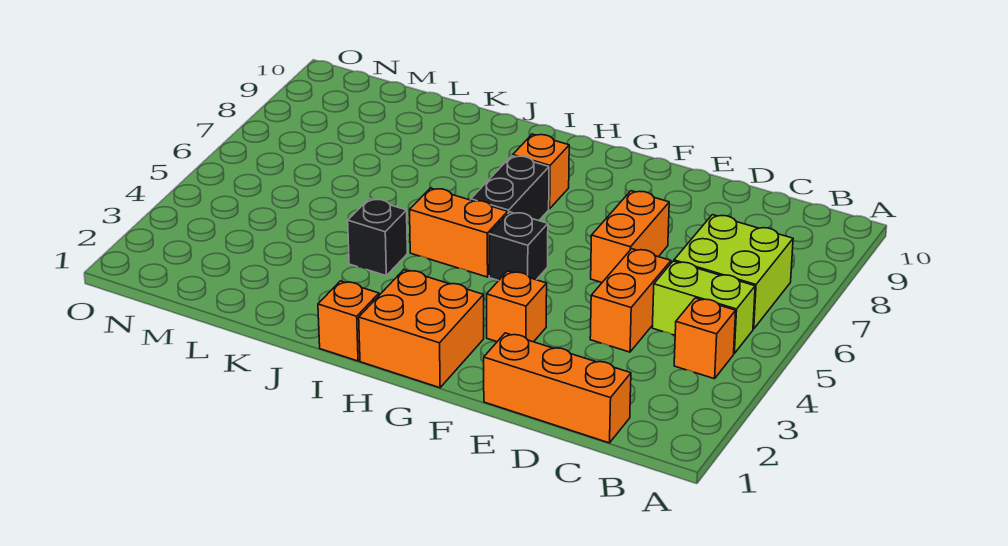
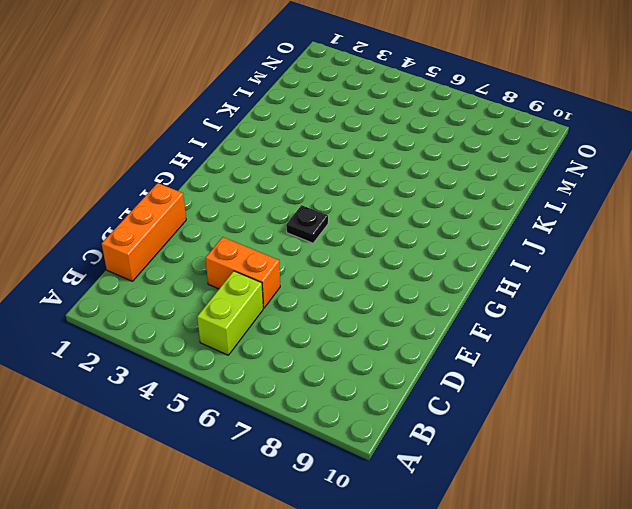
black 1x1 plate [286,205,328,243] -> black 1x1 brick [489,212,548,281]
none -> orange 1x1 brick [674,298,736,379]
none -> lime 2x2 brick [674,215,793,329]
none -> orange 1x2 brick [591,191,669,282]

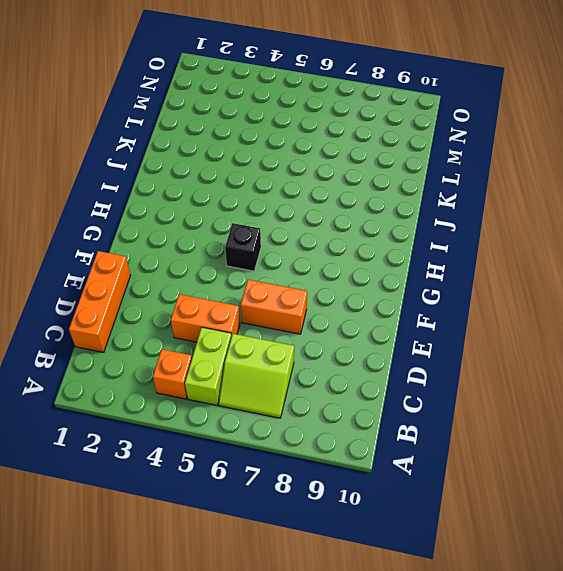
lime 2x2 slope [219,334,294,418] -> lime 2x2 brick [674,215,793,329]
none -> orange 1x1 brick [487,271,547,342]
none -> orange 2x2 brick [359,270,484,388]
none -> orange 1x2 brick [410,188,508,277]

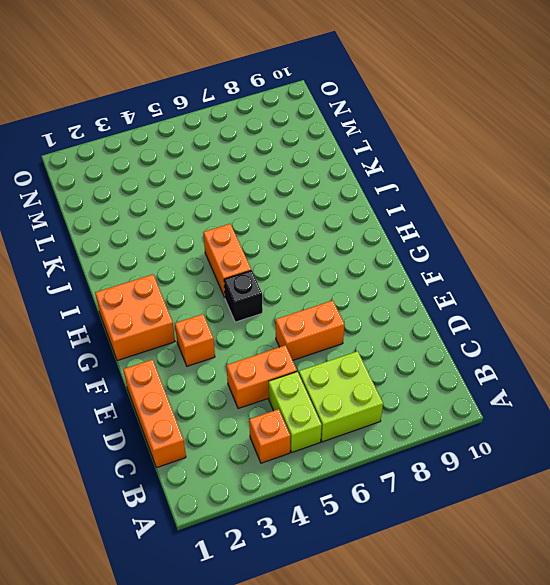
none -> black 1x2 brick [471,156,549,221]
none -> orange 1x1 brick [513,134,569,209]
none -> orange 1x1 brick [318,281,379,361]

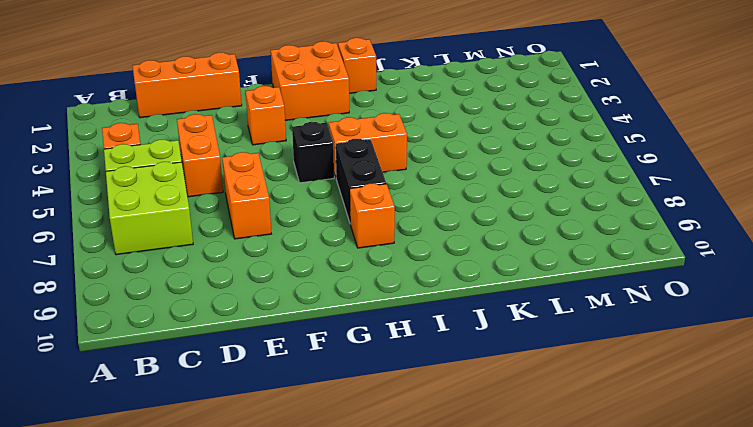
none -> black 1x1 brick [348,199,407,276]

